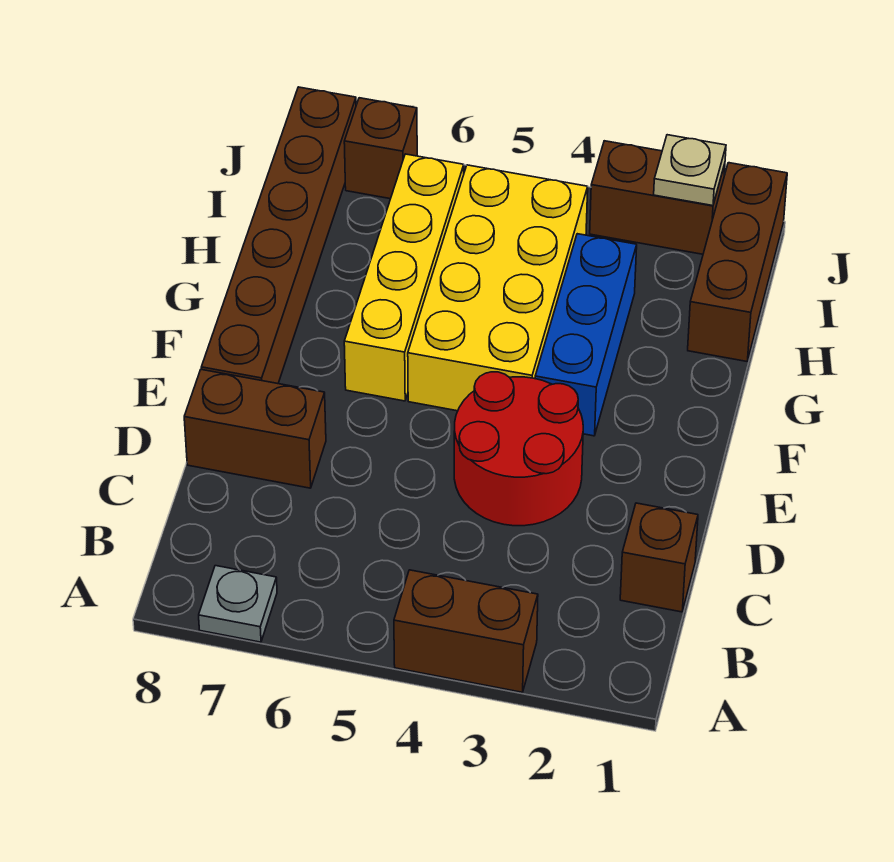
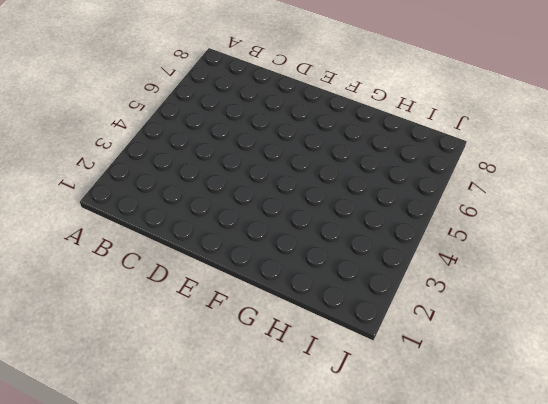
none -> brown 1x2 brick [394,570,538,692]
none -> grey 1x1 plate [199,566,277,642]
none -> brown 1x1 brick [620,503,698,612]

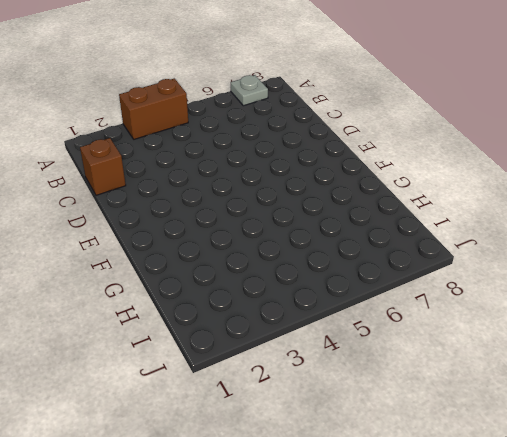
none -> red 2x2 round brick [454,372,583,526]
none -> brown 1x2 brick [184,369,326,488]
none -> brown 1x6 brick [201,87,356,384]

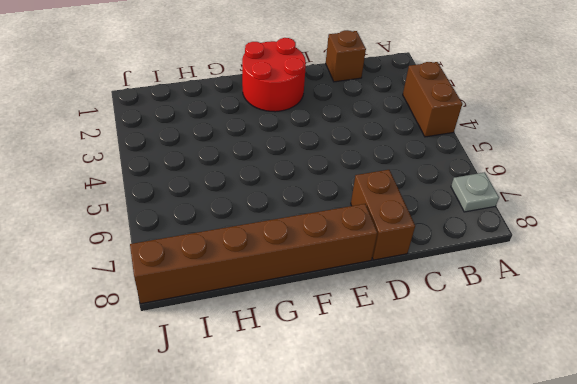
red 2x2 round brick [242,38,306,112] -> red 2x2 round brick moved to [454,372,583,526]
none -> blue 1x3 brick [535,234,637,436]
none -> yellow 2x4 brick [408,165,588,411]
none -> yellow 1x4 brick [344,154,464,401]

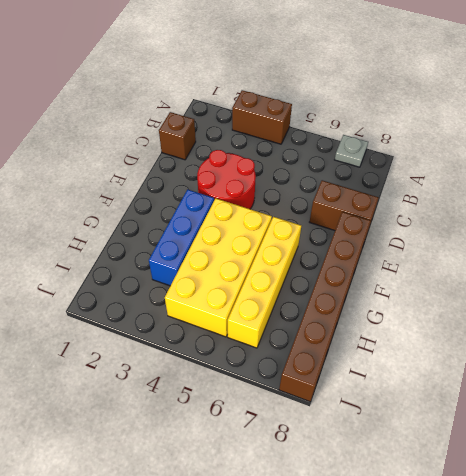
none -> brown 1x3 brick [688,163,787,361]
none -> brown 1x2 brick [590,141,725,254]
none -> brown 1x1 brick [344,98,417,199]

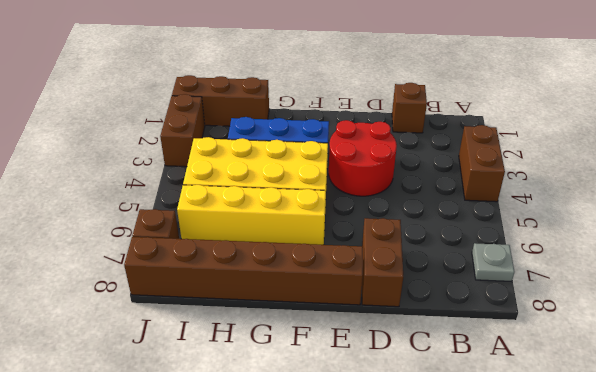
none -> tan 1x1 plate [654,135,726,206]

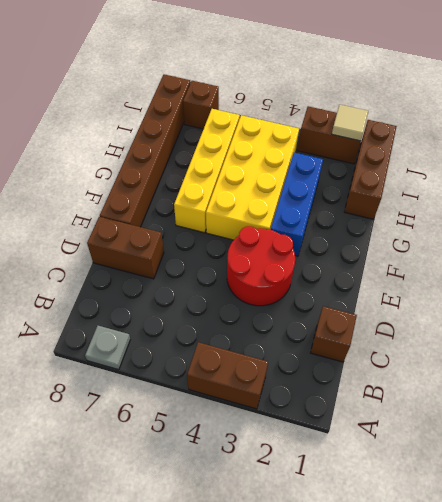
tan 1x1 tile [332,105,368,141] -> tan 1x1 plate [654,135,726,206]

